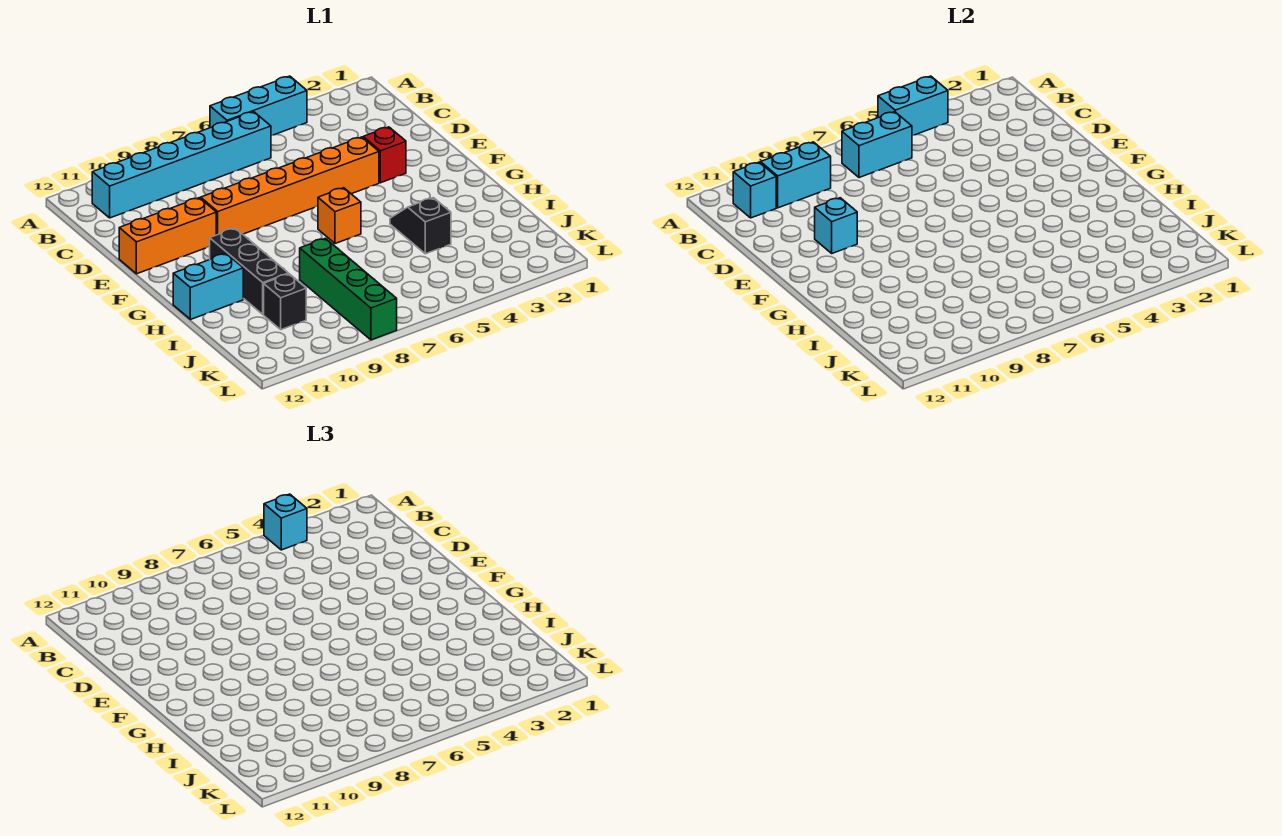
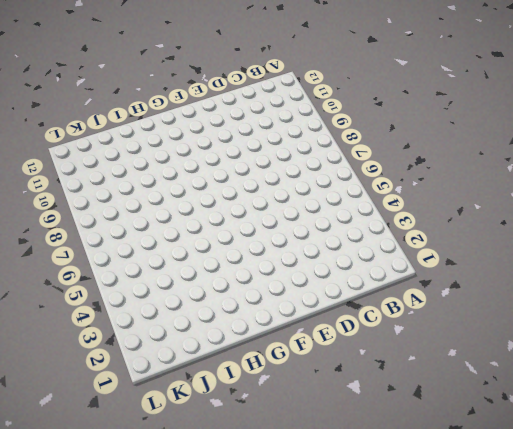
none -> cyan 1x3 brick [210,76,307,135]
none -> cyan 1x6 brick [92,112,271,218]
none -> red 1x1 brick [363,127,406,183]

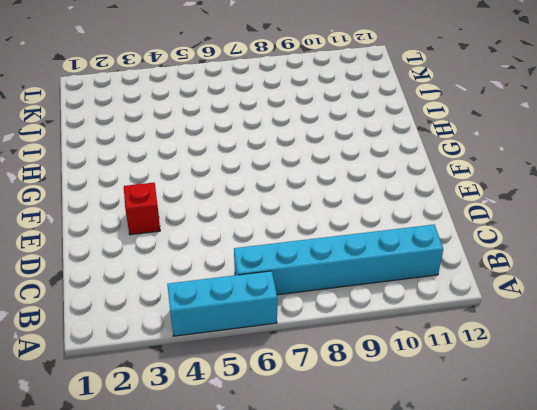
none -> orange 1x6 brick [201,137,379,235]
none -> orange 1x3 brick [119,198,216,274]
none -> orange 1x1 brick [318,188,361,244]

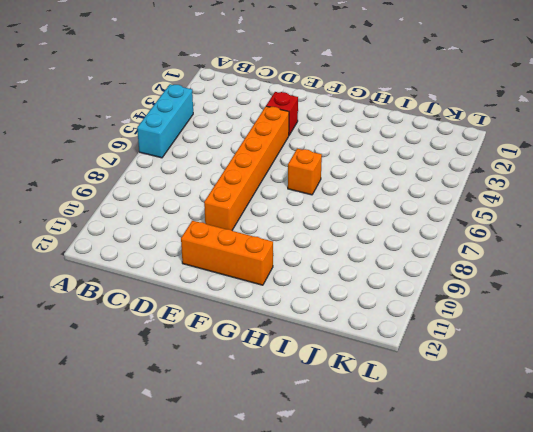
orange 1x3 brick [181,221,273,285] -> orange 1x3 brick turned to [119,198,216,274]
none -> cyan 1x6 brick [92,112,271,218]
none -> black 1x3 brick [210,228,288,314]
none -> black 1x2 slope [390,198,451,254]

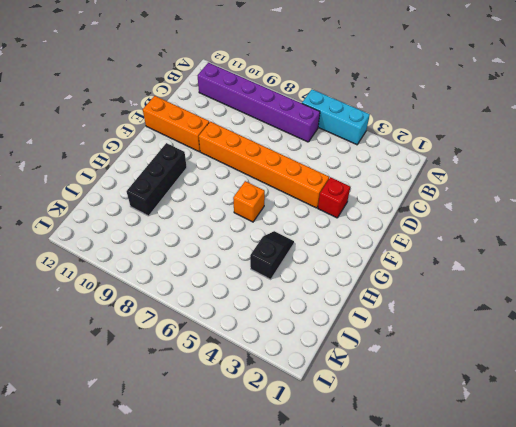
purple 1x6 brick [197,63,320,142] -> cyan 1x6 brick [92,112,271,218]
none -> cyan 1x2 brick [173,254,243,320]
none -> green 1x4 brick [300,238,397,340]
none -> black 1x1 brick [264,274,306,330]

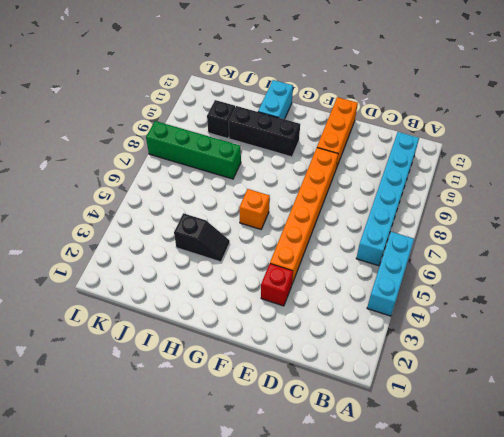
none -> cyan 1x2 brick [878,76,948,135]
none -> cyan 1x2 brick [842,112,912,178]
none -> cyan 1x2 brick [761,142,831,208]

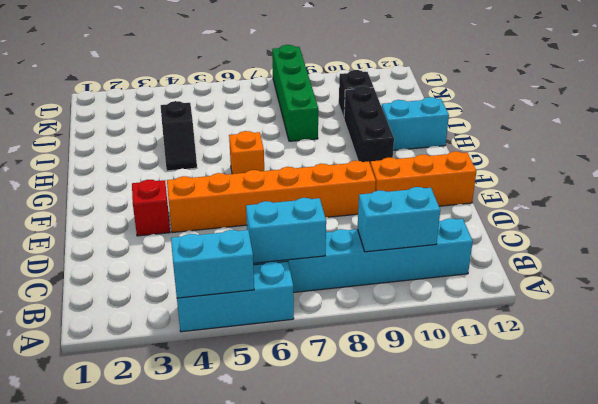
none -> cyan 1x1 brick [733,162,776,218]
none -> cyan 1x1 brick [815,198,857,253]
none -> cyan 1x1 brick [264,494,307,550]

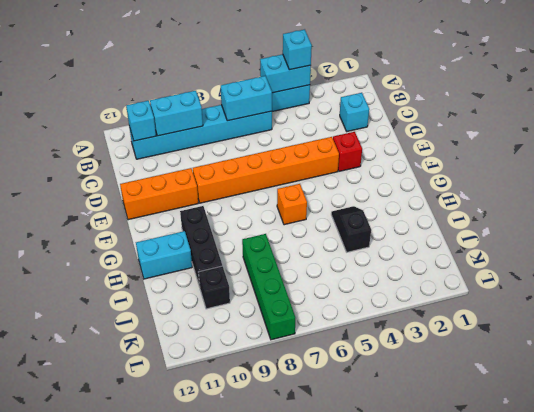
cyan 1x1 brick [340,93,369,131] -> cyan 1x1 brick moved to [815,198,857,253]

